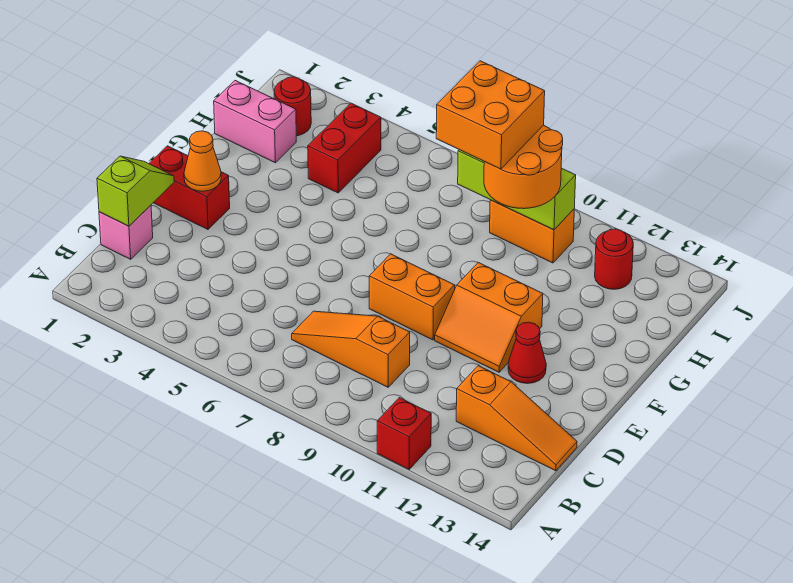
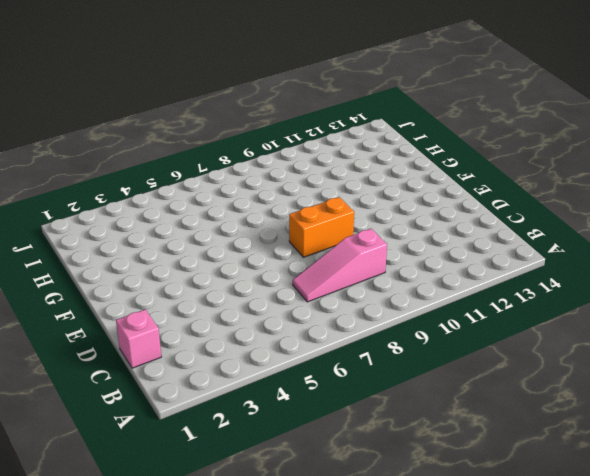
pink 1x3 slope [293,229,387,302] -> orange 1x3 slope [292,311,410,387]
none -> red 1x1 brick [377,398,431,469]
none -> orange 1x3 slope [456,366,577,471]
none -> red 1x2 brick [149,146,230,229]

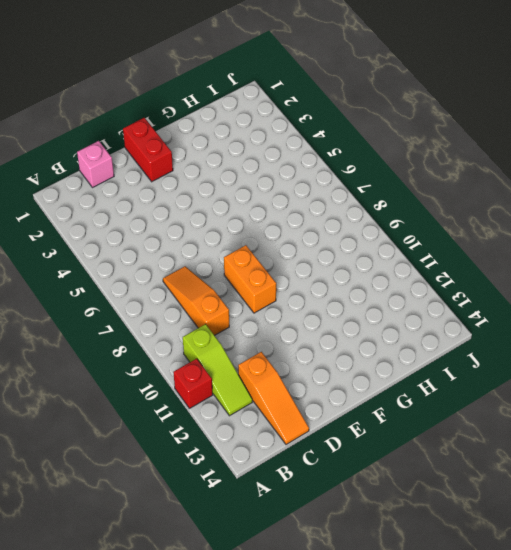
lime 1x3 slope [183,324,252,416] -> none
none -> orange 2x2 slope [435,263,543,372]
none -> red 1x1 cone [508,322,546,383]
none -> pink 1x2 brick [214,81,296,163]

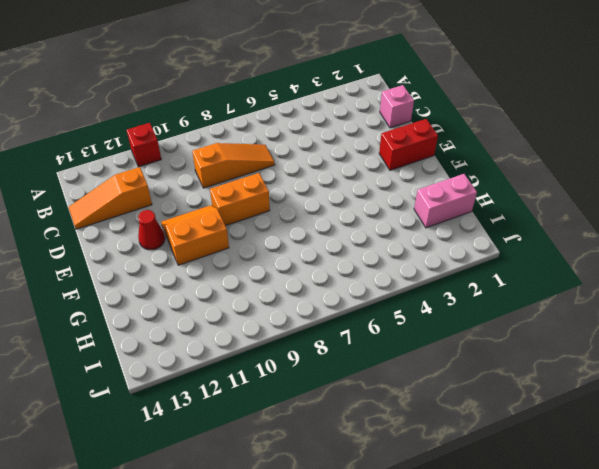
none -> red 1x2 brick [308,103,381,193]
none -> red 1x1 round brick [274,77,311,136]
none -> orange 1x2 brick [490,200,574,263]

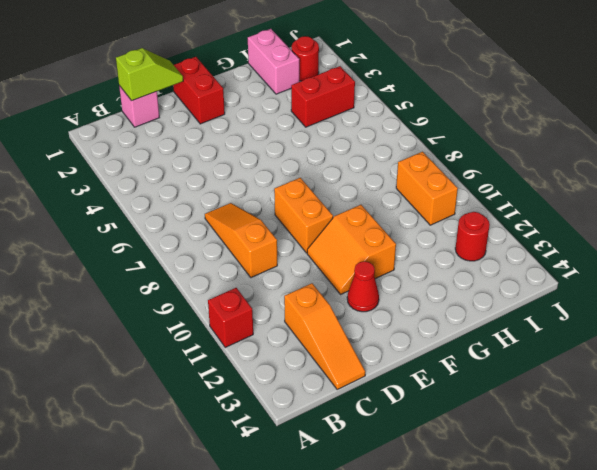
none -> orange 1x1 cone [184,131,221,191]
none -> lime 1x3 brick [458,150,576,230]
none -> orange 2x2 round brick [484,125,563,209]

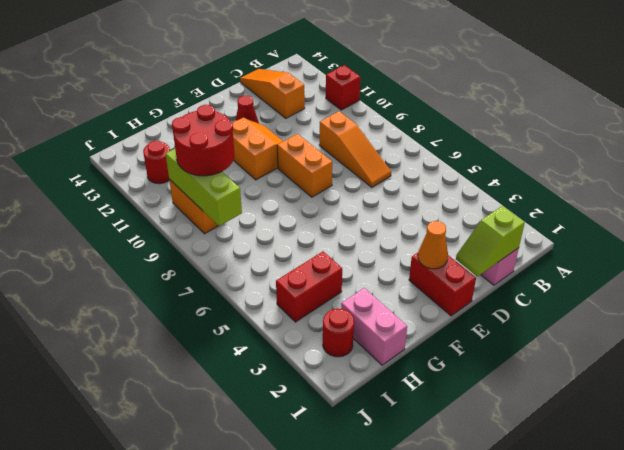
red 2x2 round brick [172,105,235,176] -> orange 2x2 round brick [484,125,563,209]
none -> orange 2x2 brick [436,61,545,169]

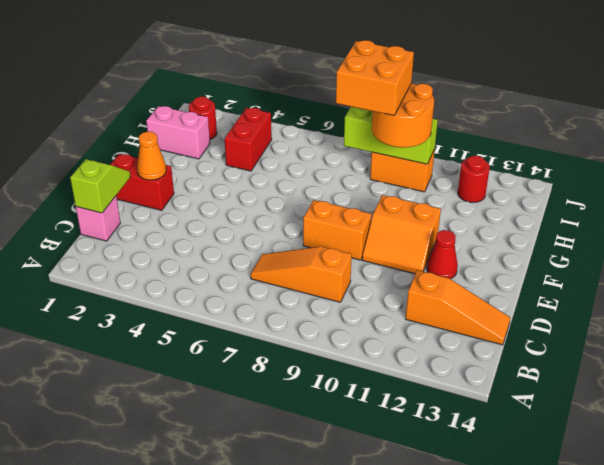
none -> red 1x1 brick [377,398,431,469]

